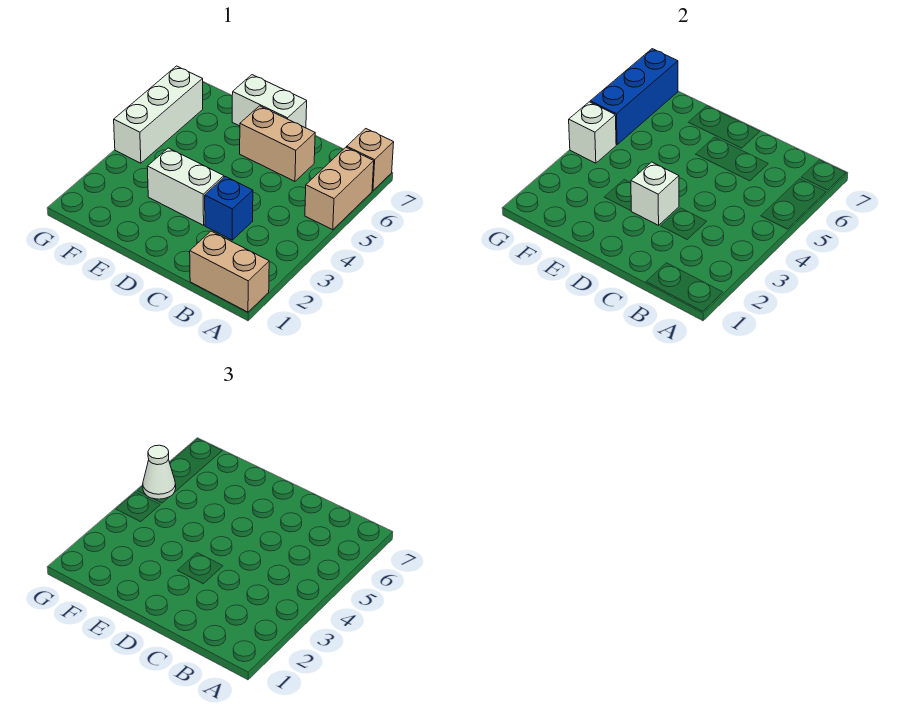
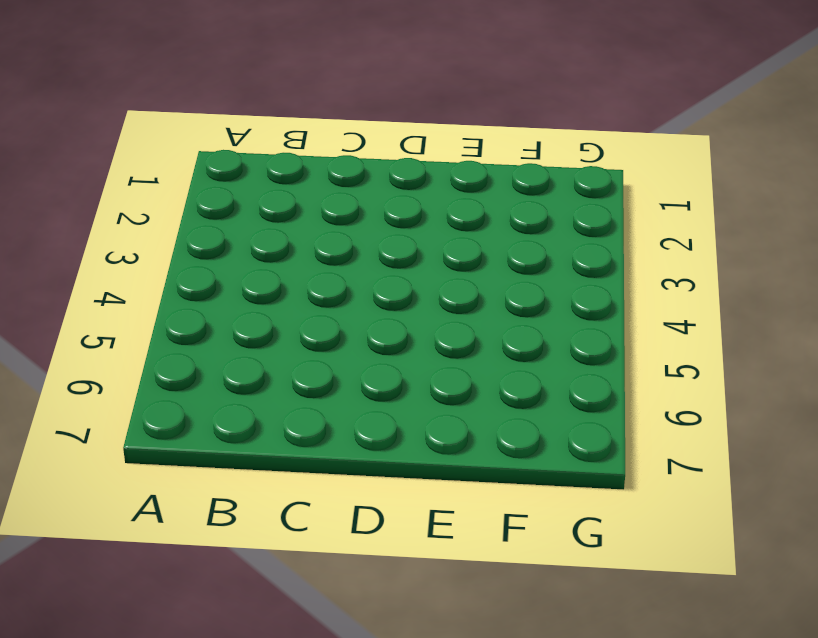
none -> tan 1x2 brick [190,231,269,312]
none -> tan 1x2 brick [305,147,374,230]
none -> tan 1x1 brick [347,129,394,191]

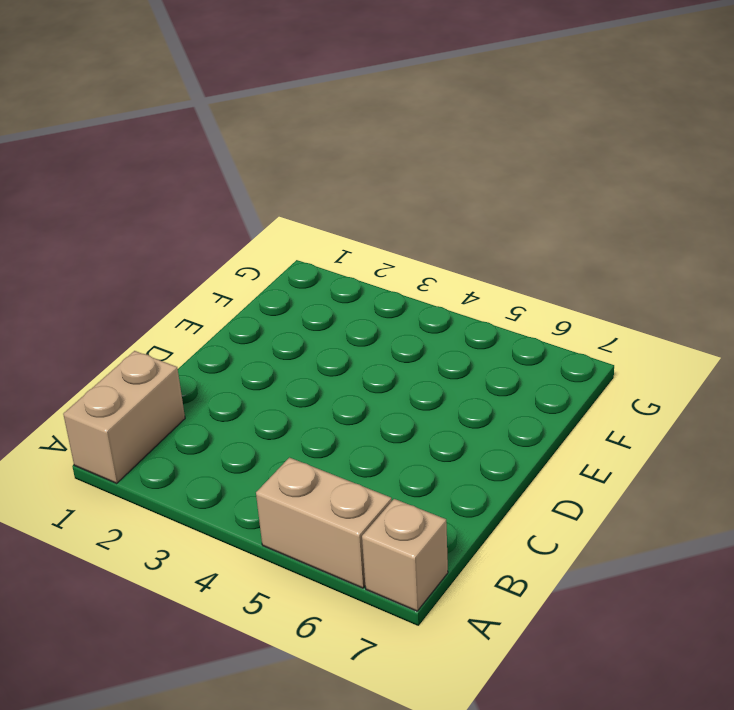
none -> blue 1x1 brick [205,176,253,240]
none -> tan 1x2 brick [240,106,315,181]
none -> white 1x2 brick [147,148,224,225]

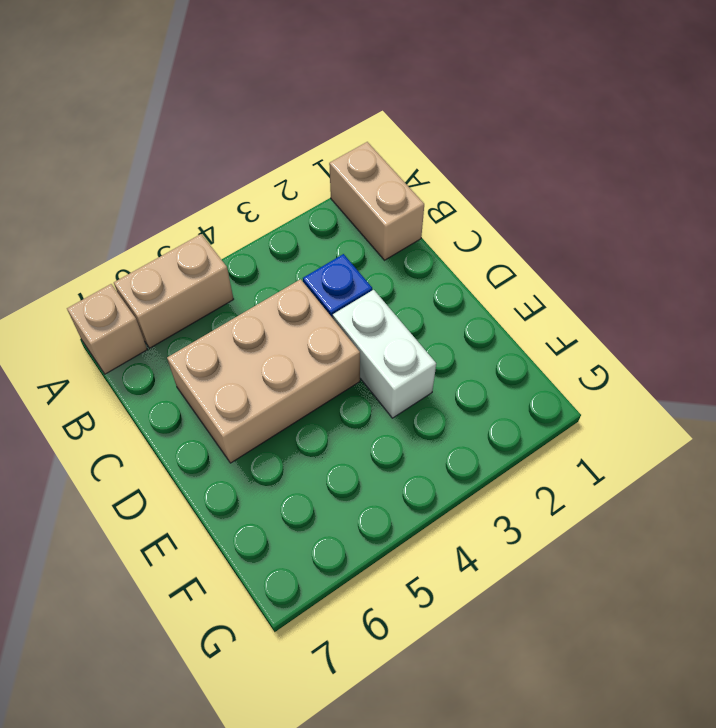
tan 2x3 brick [167,279,360,463] -> tan 1x2 brick [240,106,315,181]
none -> white 1x2 brick [232,75,307,128]
none -> white 1x3 brick [114,66,203,163]
none -> white 1x1 brick [631,162,679,225]

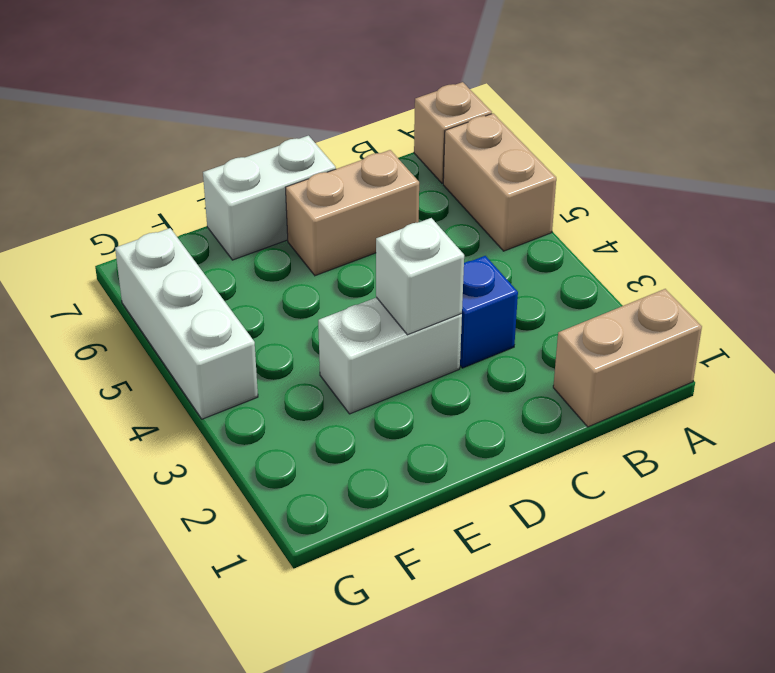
none -> white 1x1 brick [569,102,616,163]
none -> blue 1x3 brick [590,49,678,145]
none -> white 1x1 cone [143,445,176,499]

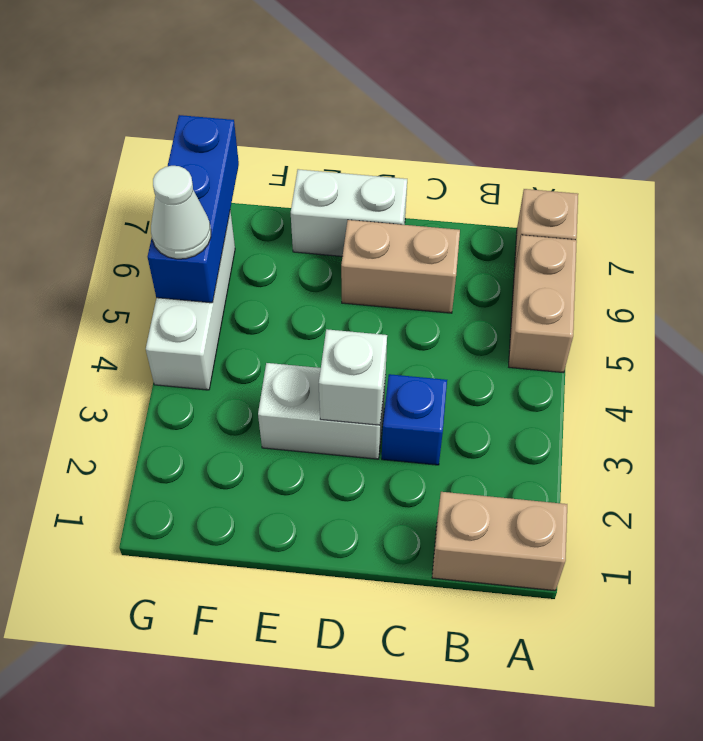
none -> white 1x1 brick [569,102,616,163]

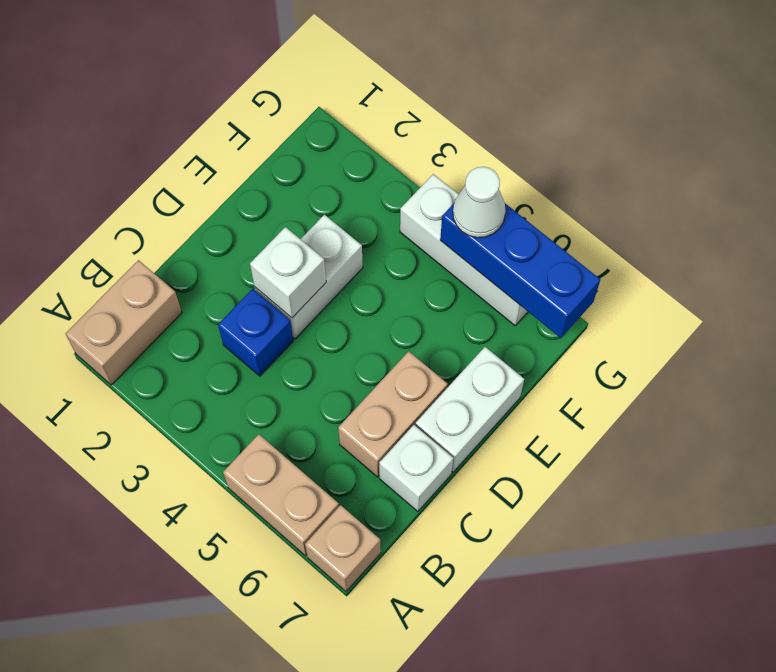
white 1x1 brick [379,425,453,511] -> white 1x1 brick moved to [569,102,616,163]

